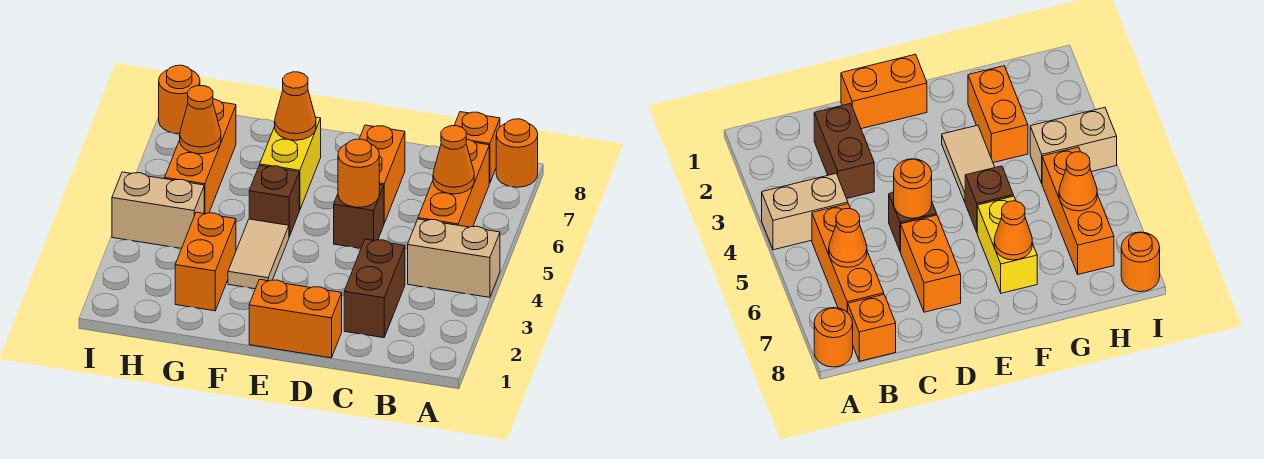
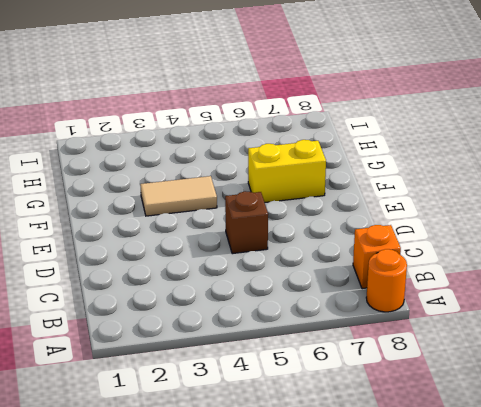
none -> tan 1x2 brick [408,219,500,297]
none -> orange 1x3 brick [418,139,489,227]
none -> brown 1x2 brick [344,239,405,338]

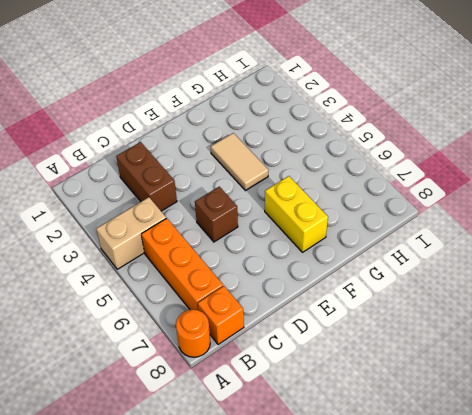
none -> orange 1x2 brick [249,279,342,358]
none -> orange 1x2 brick [359,125,405,223]
none -> brown 1x1 brick [249,165,299,237]

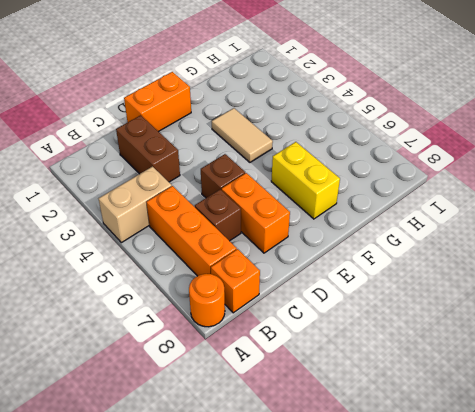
brown 1x1 brick [195,189,241,241] -> brown 1x1 brick moved to [249,165,299,237]
none -> orange 1x2 brick [175,212,236,311]
none -> tan 1x2 brick [112,172,204,249]
none -> orange 1x3 brick [165,99,236,214]

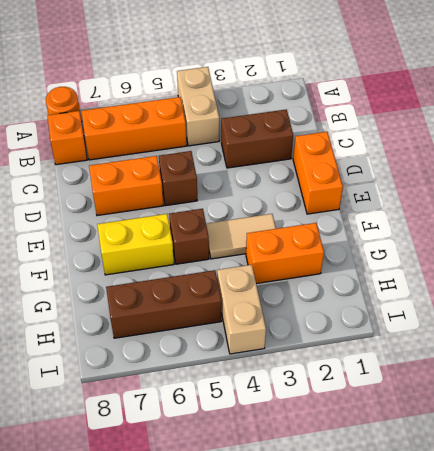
brown 1x3 brick [106,270,222,338] -> orange 1x3 brick [165,99,236,214]
none -> orange 1x1 round brick [159,65,200,134]
none -> orange 1x1 cone [433,126,474,194]
none -> orange 1x1 round brick [338,139,379,207]

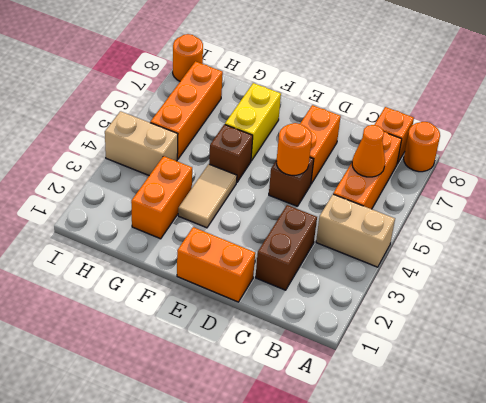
none -> orange 1x1 cone [275,72,316,140]
none -> orange 1x1 cone [180,86,221,154]

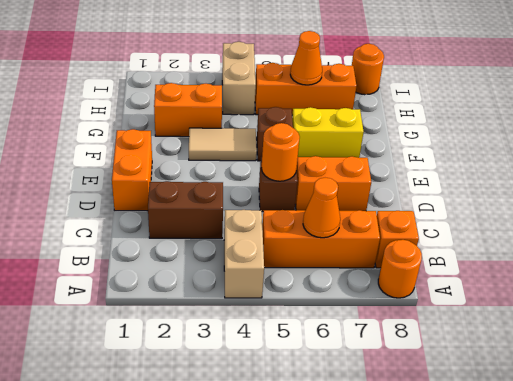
none -> orange 1x1 cone [275,72,316,140]

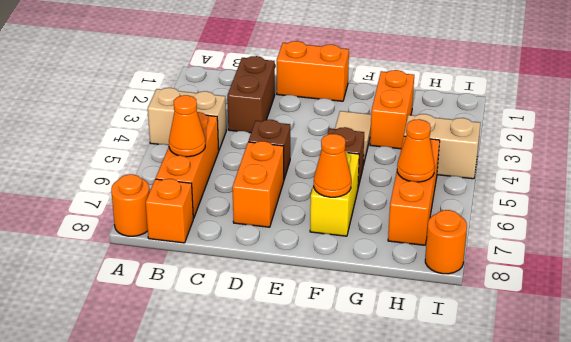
none -> orange 1x1 round brick [338,139,379,207]

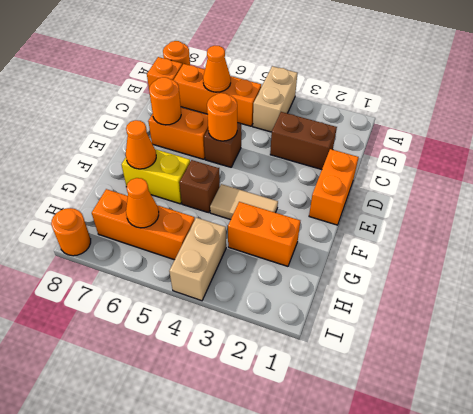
orange 1x1 round brick [149,77,181,125] -> none

